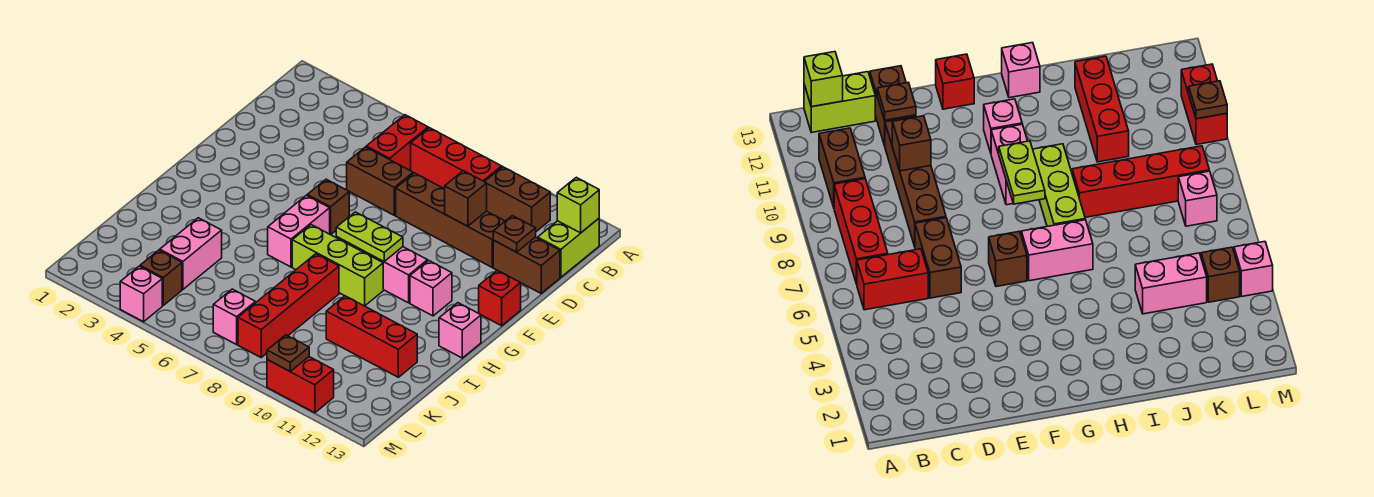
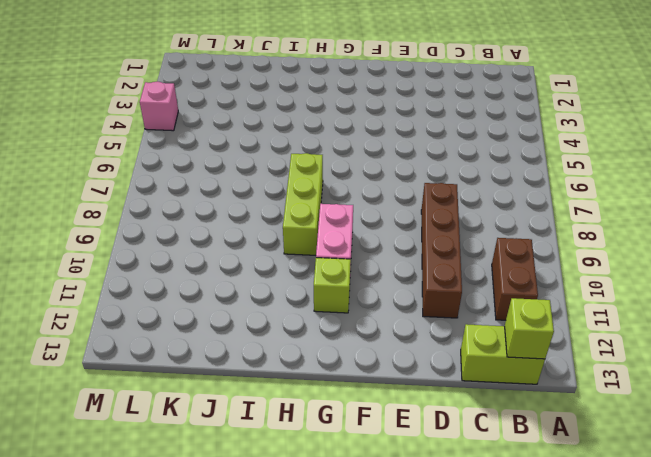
lime 1x1 brick [314,258,351,313] -> pink 1x1 brick [410,260,452,316]
none -> red 1x2 brick [366,115,428,170]
none -> red 1x3 brick [411,128,502,189]
none -> brown 1x2 brick [347,147,413,215]

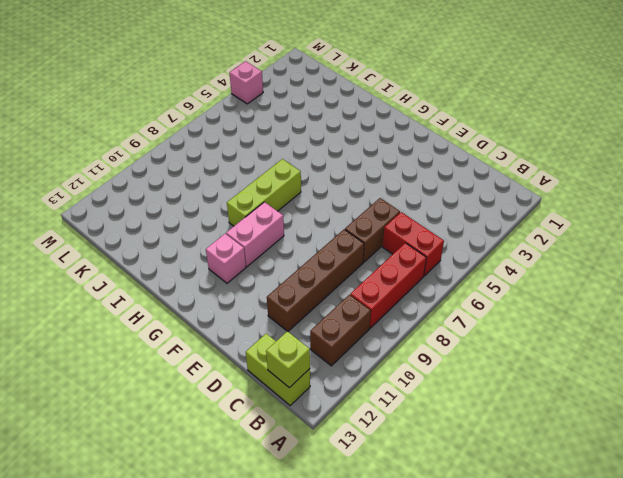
none -> brown 1x2 brick [493,237,560,293]
none -> brown 1x1 brick [307,179,349,235]
none -> red 1x1 brick [479,270,521,326]

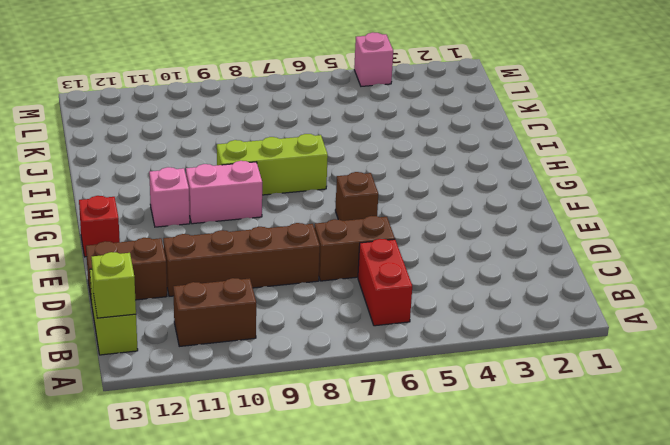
none -> red 1x3 brick [411,128,502,189]
none -> pink 1x2 brick [268,195,330,267]
none -> pink 1x1 brick [439,303,481,358]

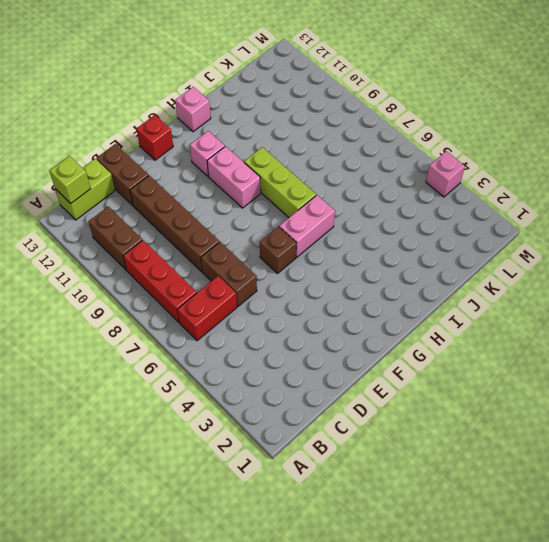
none -> red 1x4 brick [238,254,339,357]
none -> pink 1x2 brick [160,218,222,289]
none -> red 1x3 brick [326,296,417,377]

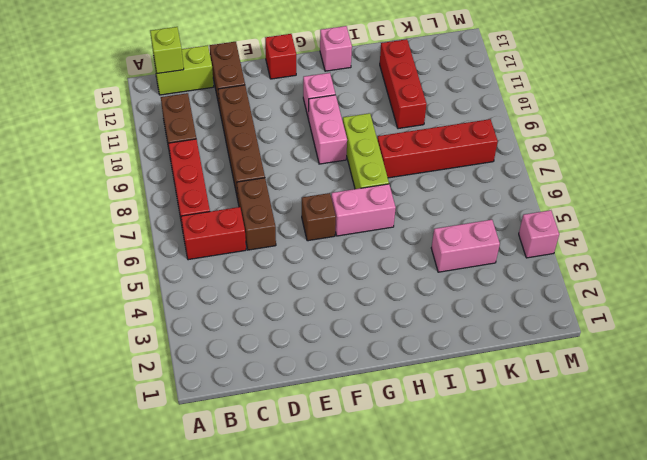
none -> brown 1x1 brick [140,250,182,305]
none -> pink 1x1 brick [213,289,255,345]
none -> red 1x2 brick [267,357,334,413]

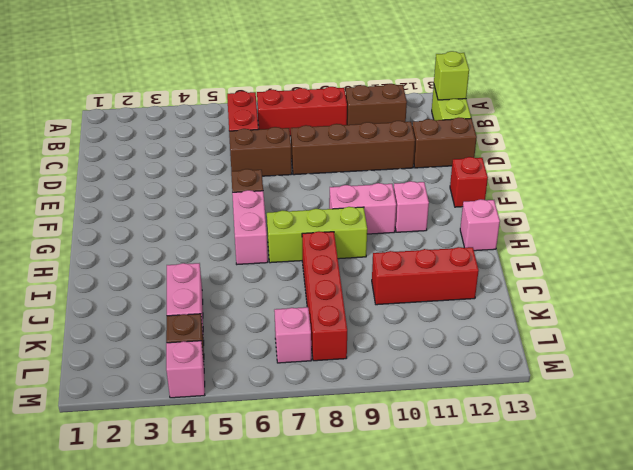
none -> red 1x2 brick [267,357,334,413]
none -> brown 1x1 brick [445,171,487,226]
none -> brown 1x1 plate [493,216,536,252]

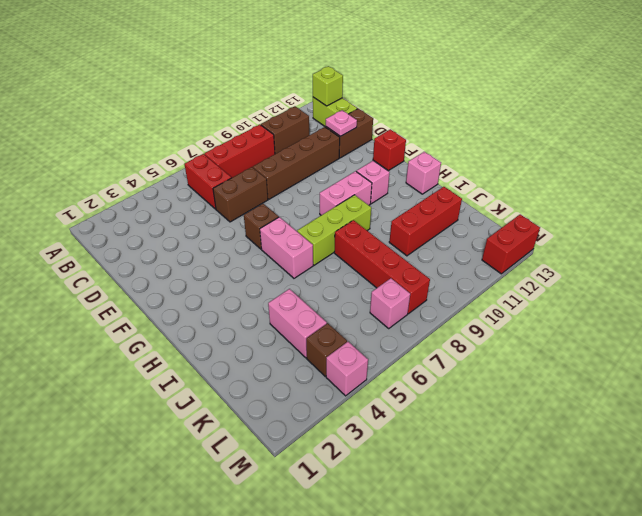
pink 1x1 plate [326,110,357,136] -> brown 1x1 plate [493,216,536,252]
red 1x2 brick [482,215,540,274] -> red 1x2 brick moved to [267,357,334,413]
none -> brown 1x1 brick [445,171,487,226]
none -> lime 1x2 plate [336,212,403,262]
none -> brown 1x1 plate [267,335,309,372]

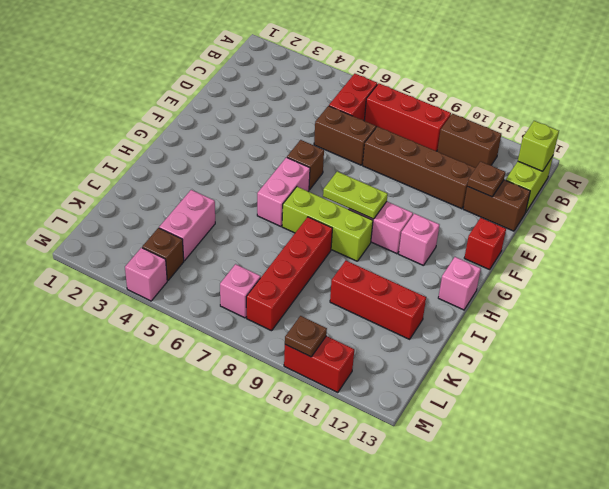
none -> brown 1x1 brick [445,171,487,226]

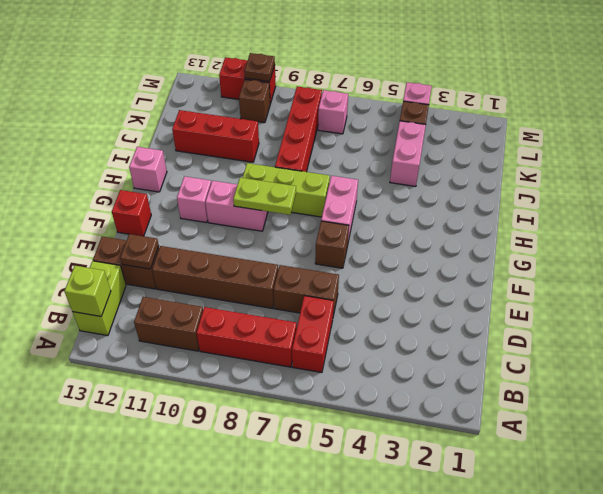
brown 1x1 brick [239,79,270,123] -> brown 1x1 brick moved to [445,171,487,226]

